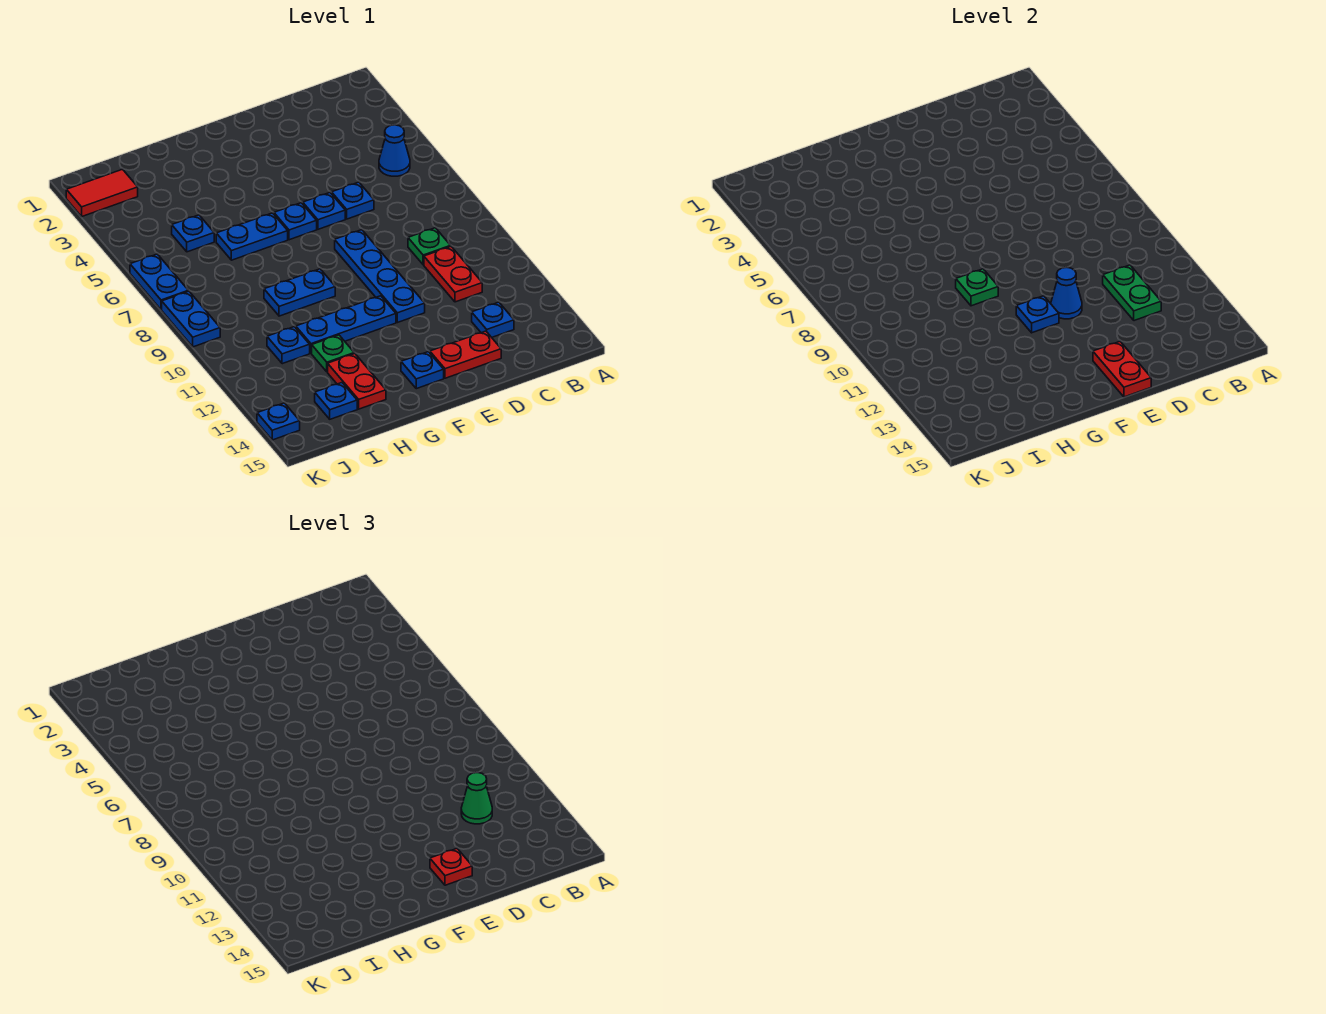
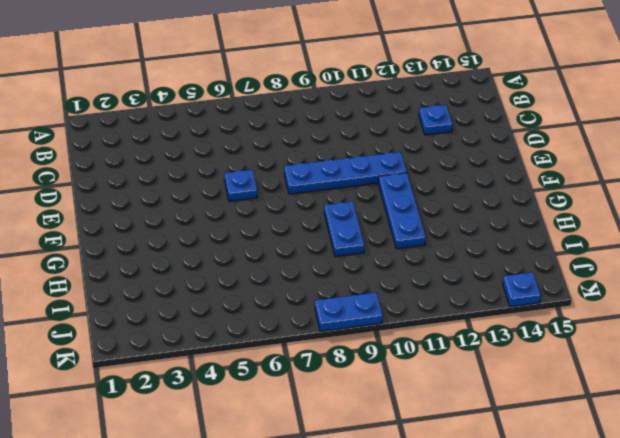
none -> blue 1x1 cone [379,125,410,176]
none -> green 1x1 plate [408,228,451,265]
none -> red 1x2 plate [424,247,482,302]

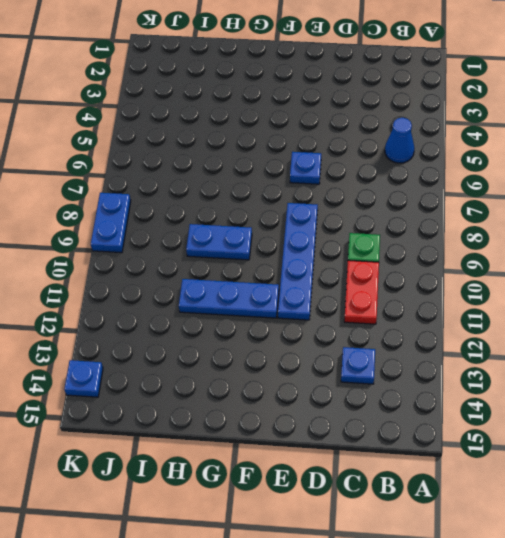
none -> blue 1x1 plate [332,182,374,219]
none -> red 1x2 plate [430,331,501,378]
none -> blue 1x1 plate [274,203,317,240]

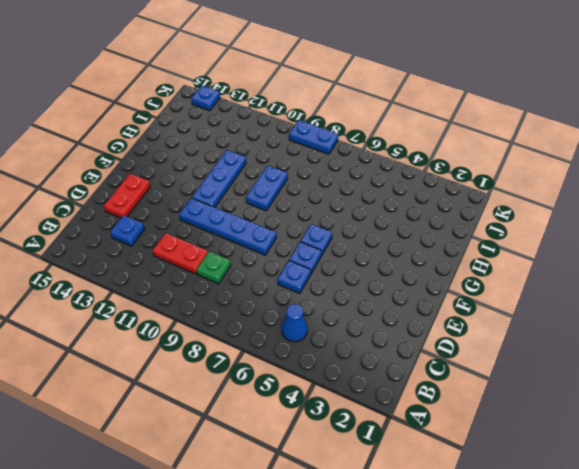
none -> blue 1x1 plate [401,352,444,389]
none -> blue 1x2 plate [216,213,288,260]
none -> green 1x1 plate [312,335,354,372]

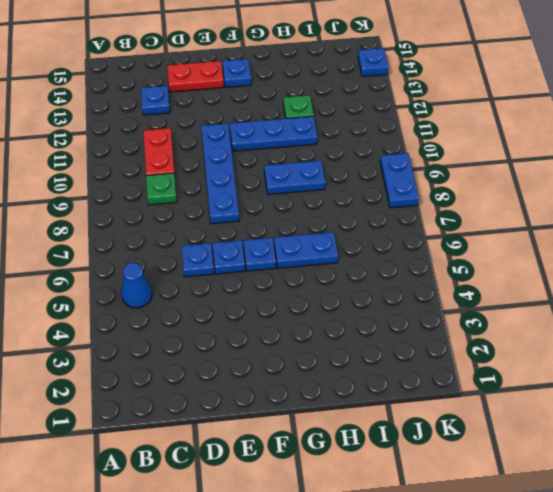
none -> red 1x2 plate [328,354,386,409]
none -> blue 1x1 plate [172,215,214,252]
none -> blue 1x1 plate [267,327,310,364]

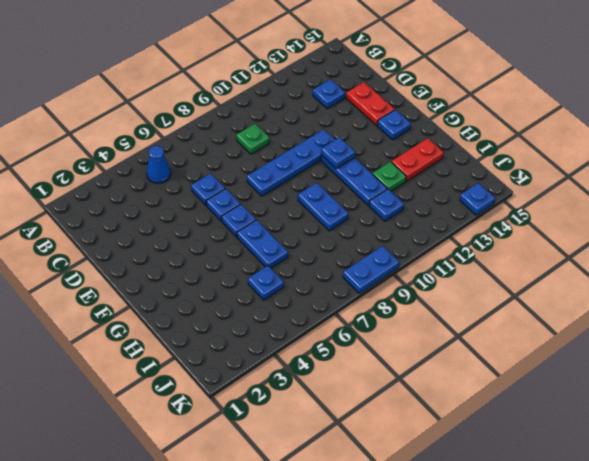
none -> red 1x2 plate [424,247,482,302]
none -> blue 1x1 plate [315,383,357,419]
none -> red 1x2 tile [66,169,138,216]

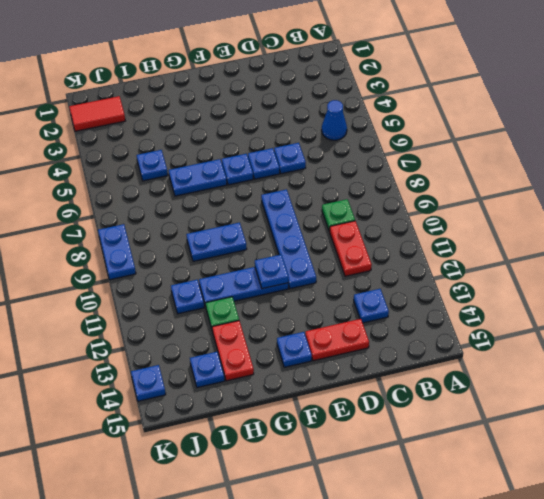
none -> blue 1x2 plate [130,254,188,310]
none -> green 1x2 plate [1103,265,1161,321]
none -> blue 1x1 cone [1051,267,1082,319]

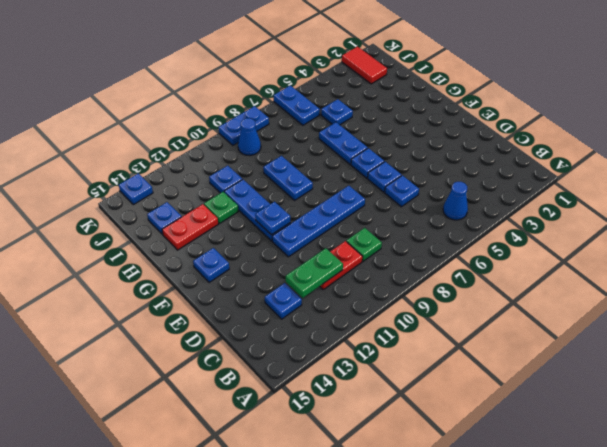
blue 1x2 plate [274,85,320,125] -> blue 1x2 plate turned to [130,254,188,310]
blue 1x1 cone [238,118,261,155] -> blue 1x1 cone moved to [1051,267,1082,319]
none -> red 1x2 plate [430,331,501,378]
none -> red 1x2 plate [1093,342,1151,397]
none -> green 1x1 plate [956,269,998,306]

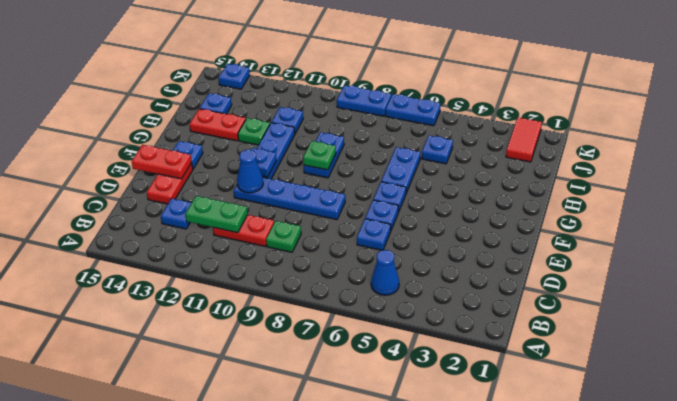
none -> green 1x1 cone [461,773,492,824]
none -> red 1x1 plate [430,849,472,885]

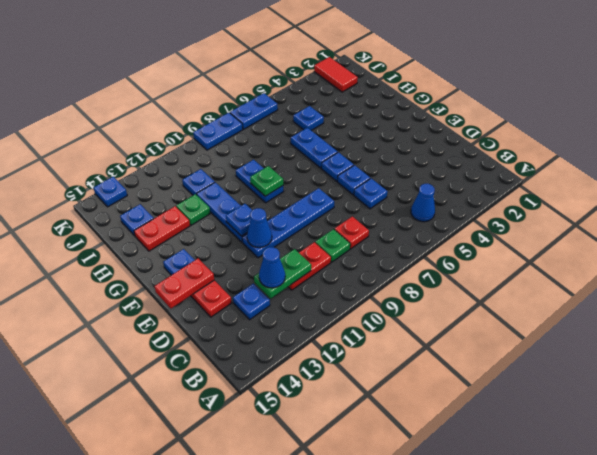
red 1x1 plate [334,216,369,249] -> red 1x1 plate moved to [430,849,472,885]
blue 1x1 cone [259,247,285,288] -> green 1x1 cone [461,773,492,824]

